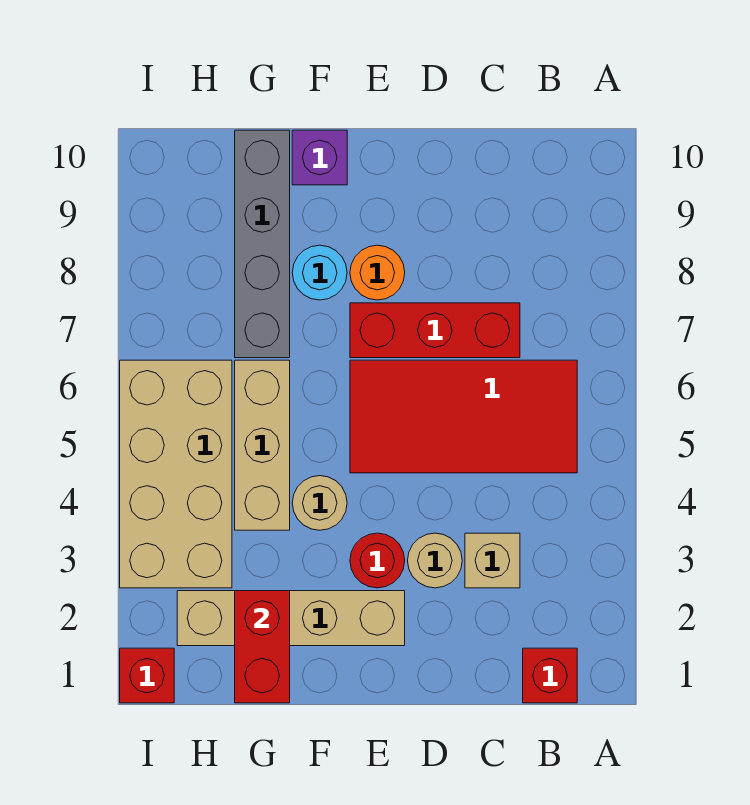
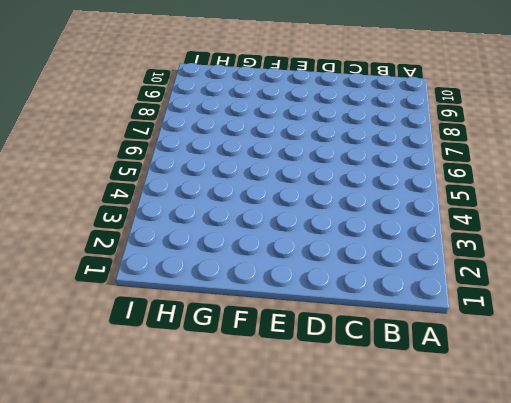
none -> red 1x1 brick [523,648,577,703]
none -> red 2x4 tile [350,360,577,473]
none -> tan 1x1 brick [465,533,520,588]

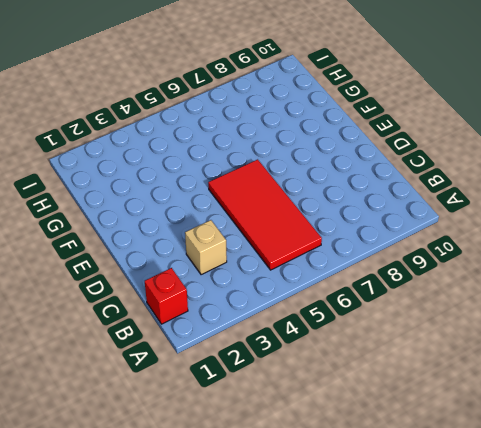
none -> red 1x3 brick [350,303,520,358]
none -> tan 1x1 round brick [408,533,462,588]
none -> tan 1x4 brick [177,591,405,646]

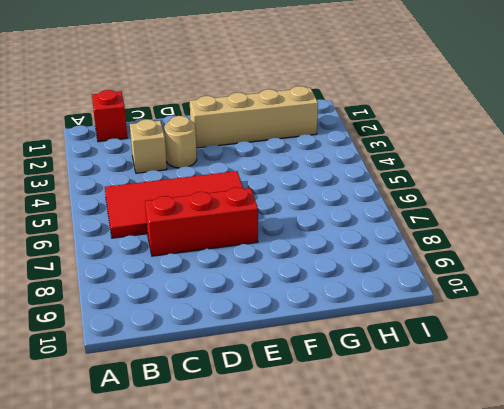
none -> red 1x1 round brick [350,533,405,588]
none -> orange 1x1 round brick [350,245,405,300]
none -> tan 1x1 round brick [292,476,347,530]

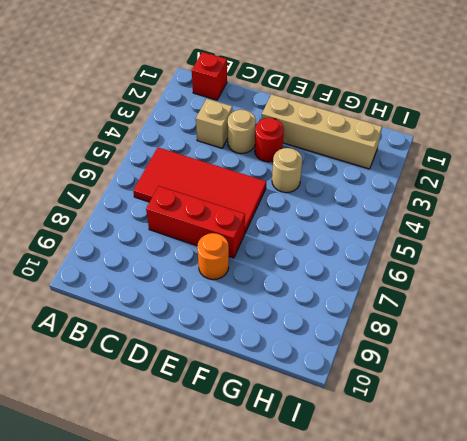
none -> cyan 1x1 round brick [292,245,347,300]
none -> purple 1x1 brick [292,130,347,185]
none -> tan 1x3 brick [235,360,290,530]

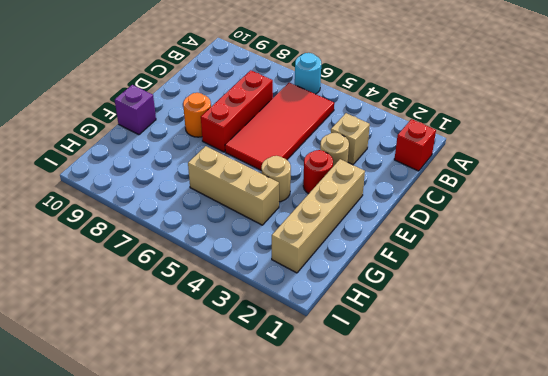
cyan 1x1 round brick [295,53,321,94] -> cyan 1x1 round brick moved to [292,245,347,300]
none -> grey 1x4 brick [235,130,290,358]
none -> tan 2x4 brick [120,360,232,588]
none -> red 1x1 brick [120,648,174,703]

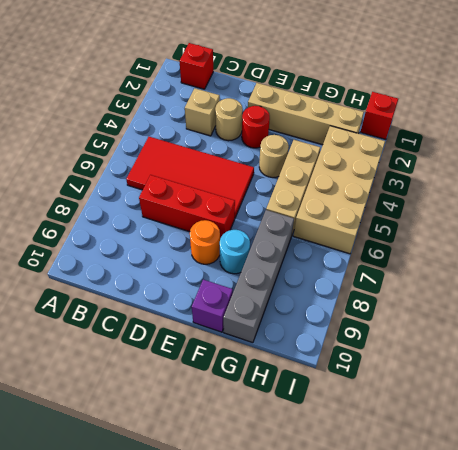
none -> red 1x2 brick [235,591,290,703]

